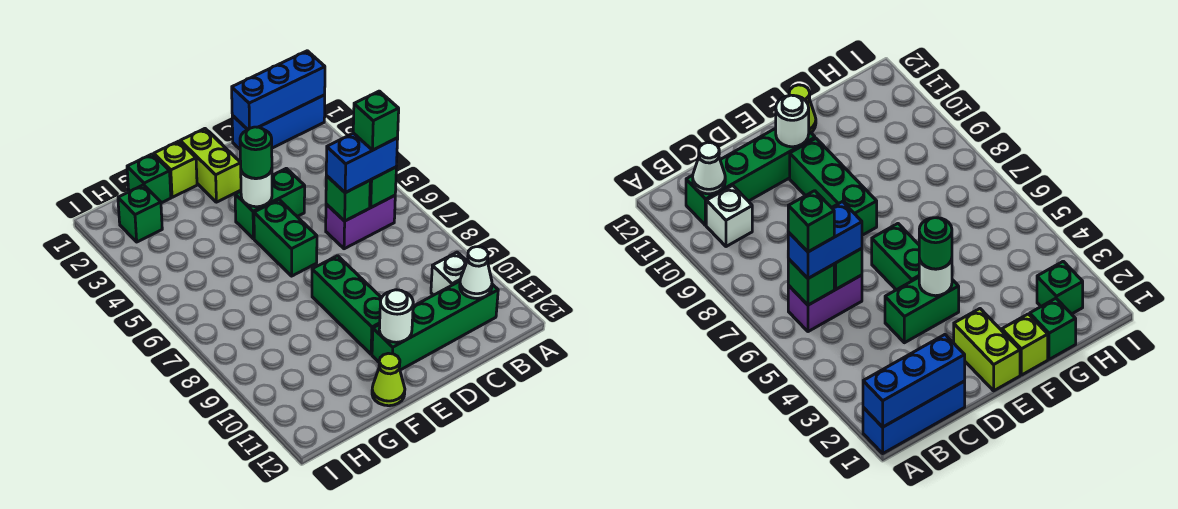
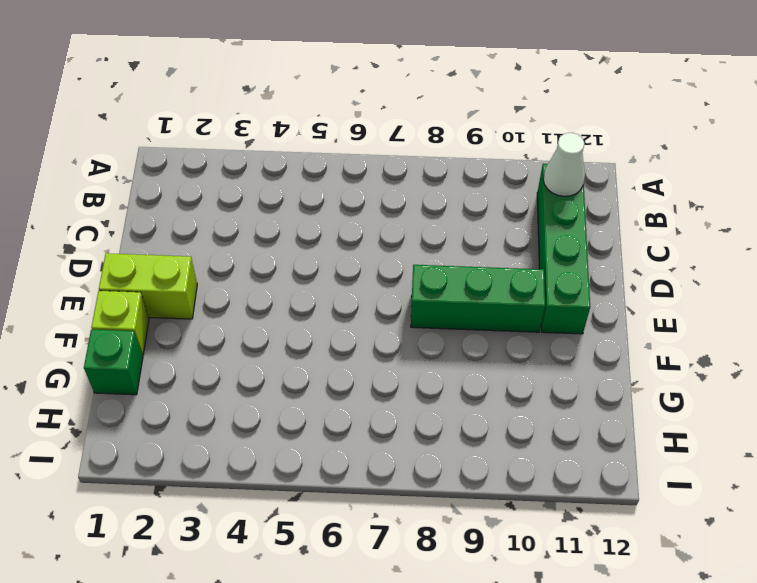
none -> blue 1x3 brick [232,95,325,149]
none -> purple 1x2 brick [326,196,395,249]
none -> white 1x1 brick [431,252,467,295]

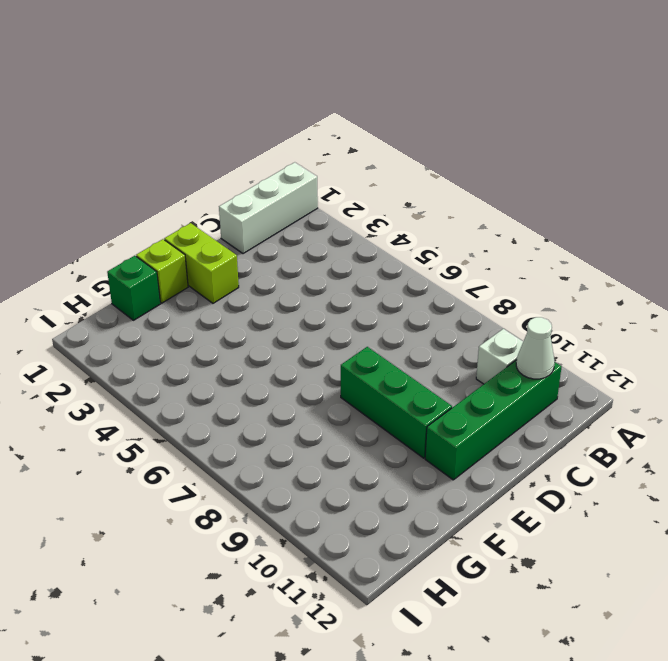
white 1x3 brick [219,162,318,254] -> blue 1x3 brick [232,95,325,149]
none -> purple 1x2 brick [326,196,395,249]
none -> green 1x2 brick [235,168,305,239]
none -> green 1x2 brick [254,200,317,276]

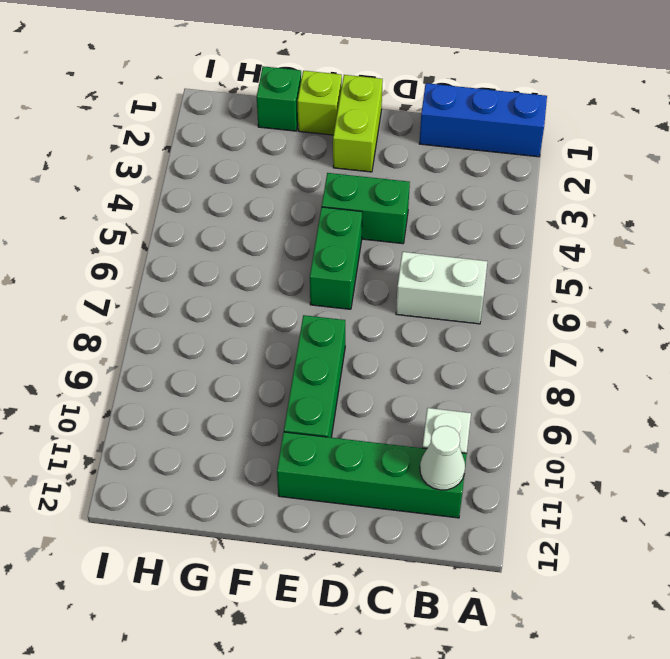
white 1x2 brick [396,252,487,324] -> purple 1x2 brick [326,196,395,249]
none -> lime 1x1 cone [372,353,405,406]
none -> green 1x1 brick [118,185,162,242]
none -> blue 1x3 brick [232,51,325,129]

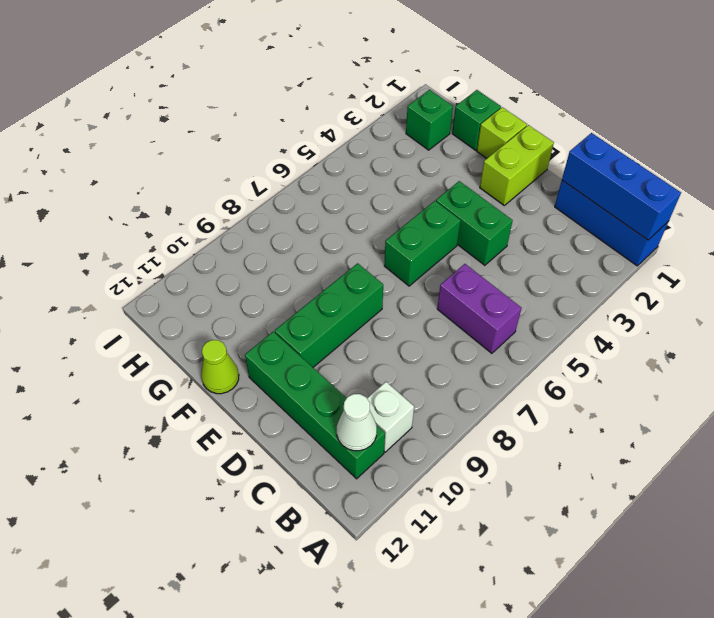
none -> green 1x1 brick [370,167,396,207]
none -> green 1x1 brick [326,176,370,221]
none -> white 1x1 round brick [241,169,272,207]

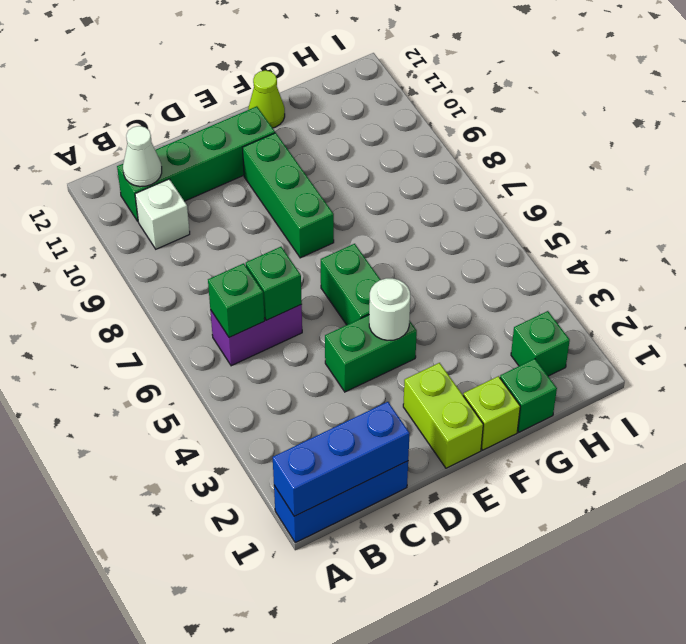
none -> white 1x1 round brick [379,290,413,342]
none -> blue 1x2 brick [326,133,398,193]
none -> green 1x1 round brick [240,127,272,178]

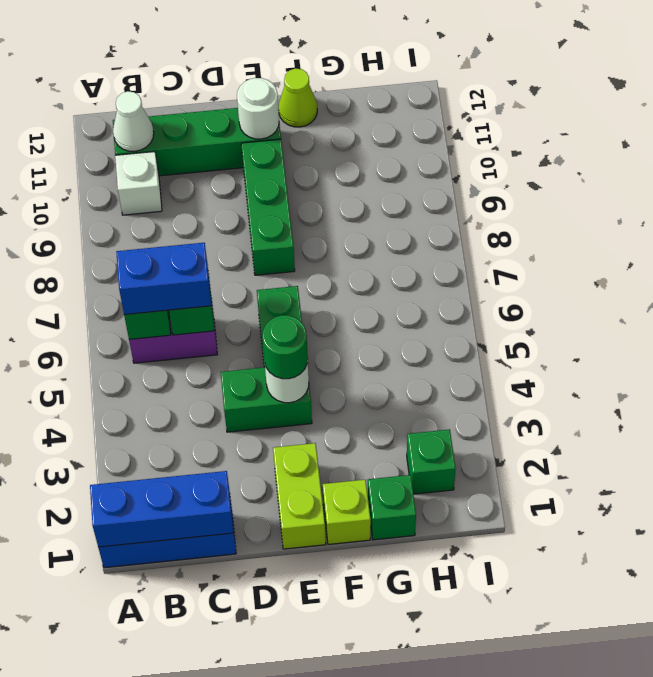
none -> green 1x1 brick [353,91,399,150]

